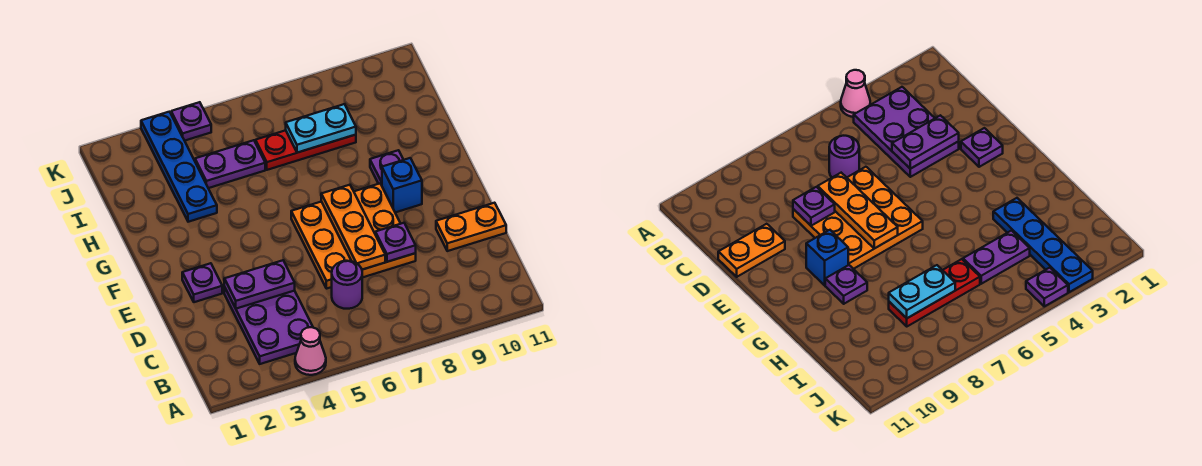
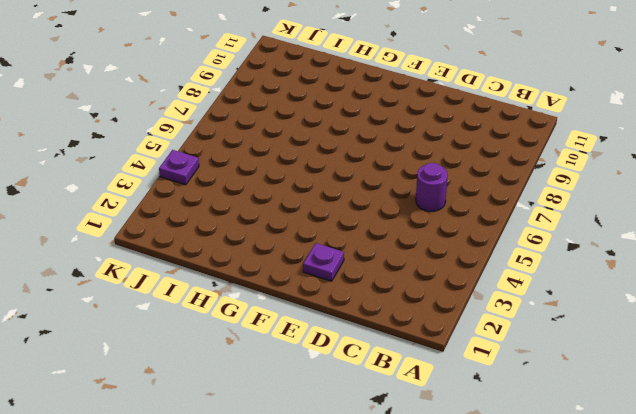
none -> pink 1x1 cone [295,327,326,375]
none -> purple 2x3 plate [224,287,313,364]
none -> orange 3x3 plate [291,184,416,289]

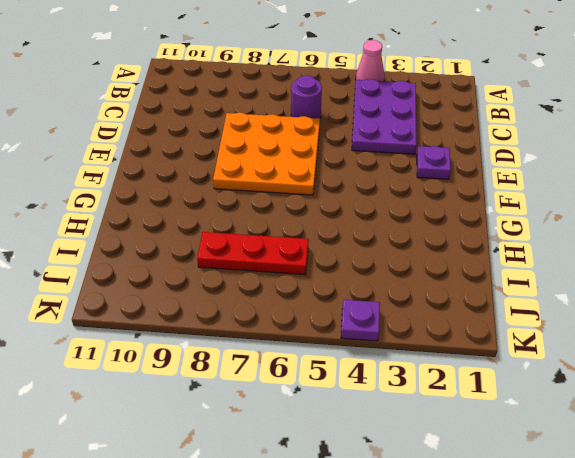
none -> orange 1x2 plate [436,203,506,251]
none -> blue 1x1 brick [382,158,422,212]
none -> purple 1x1 plate [370,150,403,185]

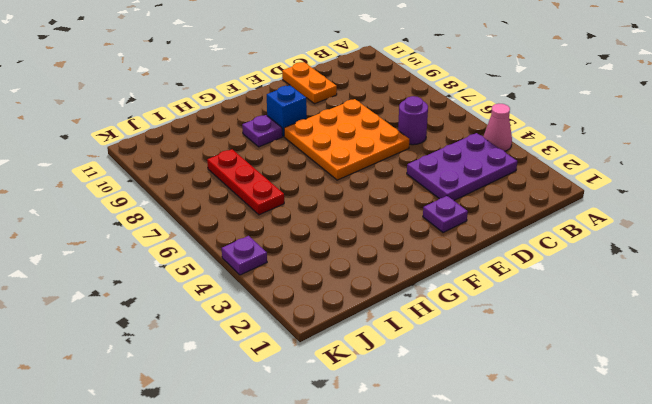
none -> blue 1x4 plate [141,112,217,222]
none -> purple 1x2 plate [195,140,265,188]
none -> purple 1x2 plate [224,260,295,309]

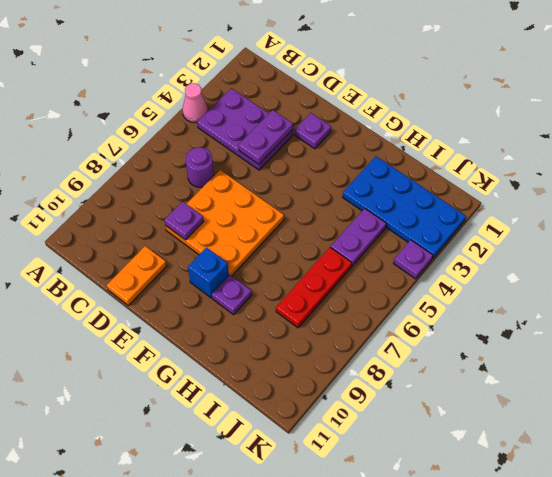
blue 2x4 plate [343,156,466,259] -> blue 1x4 plate [141,112,217,222]
none -> orange 1x3 plate [321,185,385,270]
none -> cyan 1x2 plate [286,104,356,153]

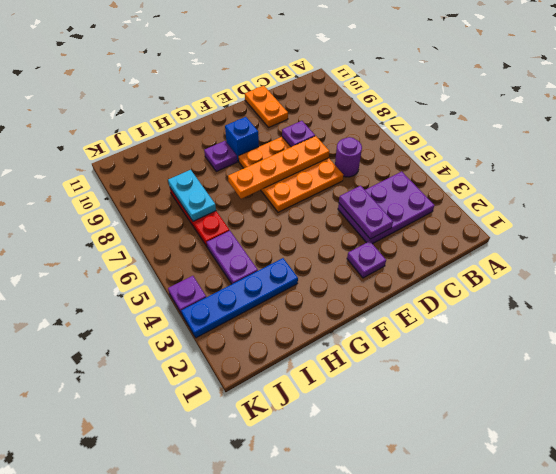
orange 1x4 plate [228,136,329,199] -> orange 1x3 plate [321,185,385,270]
none -> pink 1x1 cone [295,327,326,375]

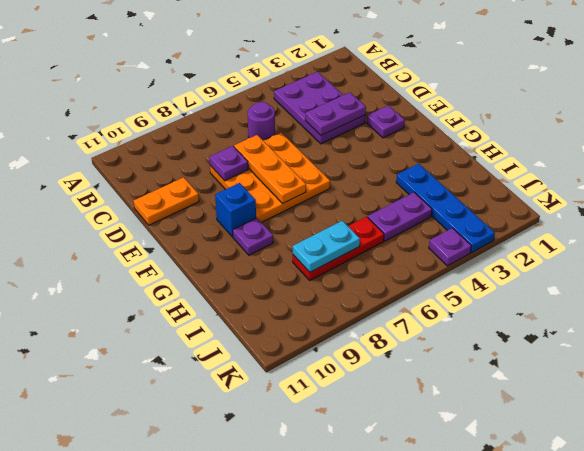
none -> pink 1x1 cone [295,327,326,375]

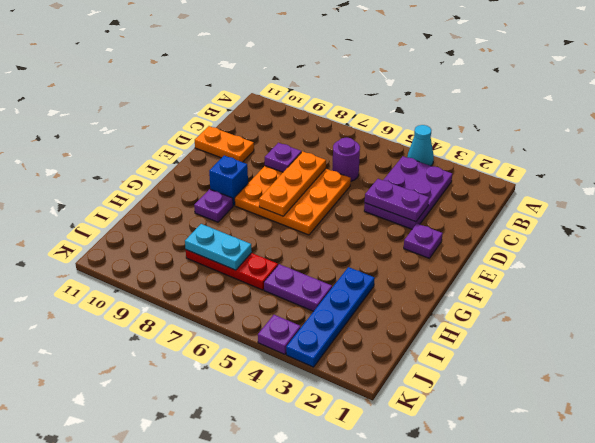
cyan 1x1 cone [407,125,434,166] -> pink 1x1 cone [295,327,326,375]

